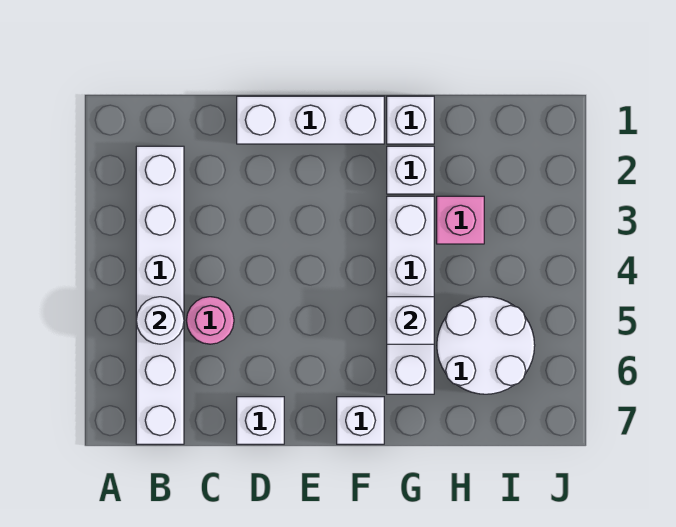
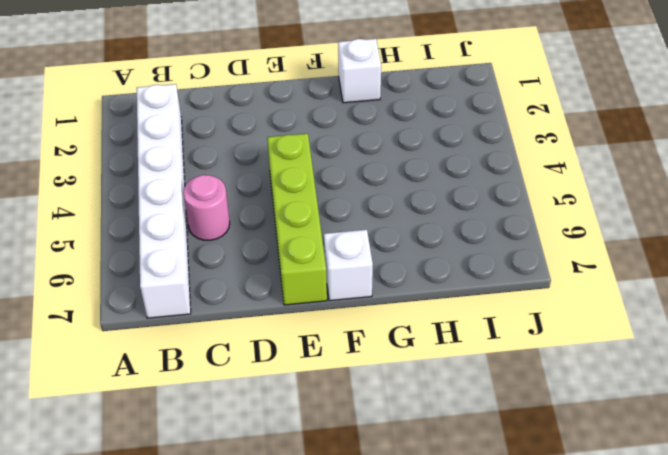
lime 1x4 brick [267,134,327,305] -> none
none -> white 1x3 brick [237,96,384,144]
none -> white 1x1 brick [237,397,284,444]
none -> white 1x1 brick [387,146,434,194]

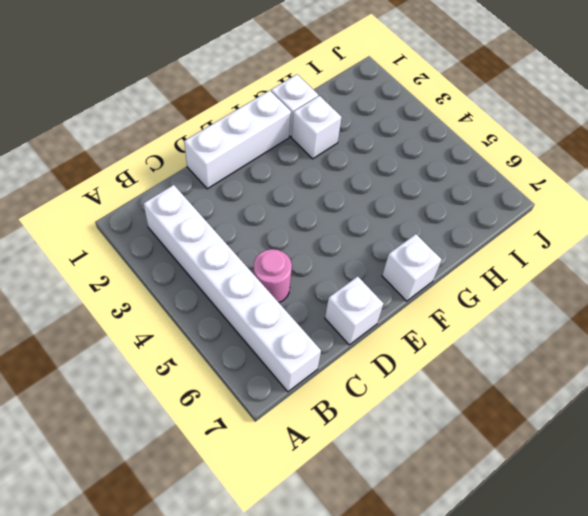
none -> white 1x4 brick [387,196,434,394]
none -> pink 1x1 brick [437,196,484,244]
none -> white 2x2 round brick [437,297,535,394]

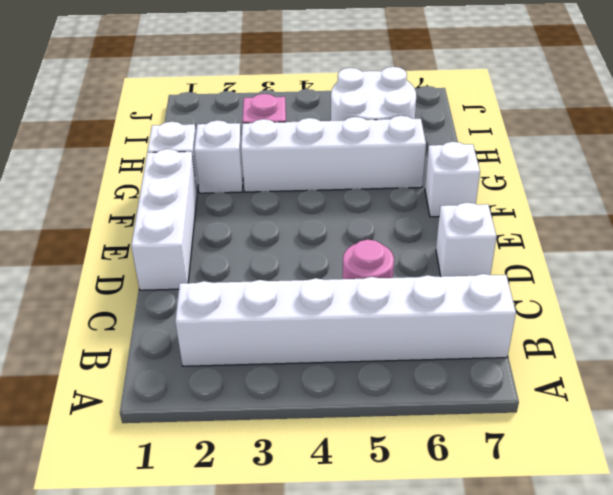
none -> white 1x1 round brick [136,297,184,344]
none -> white 1x1 brick [387,297,434,344]

